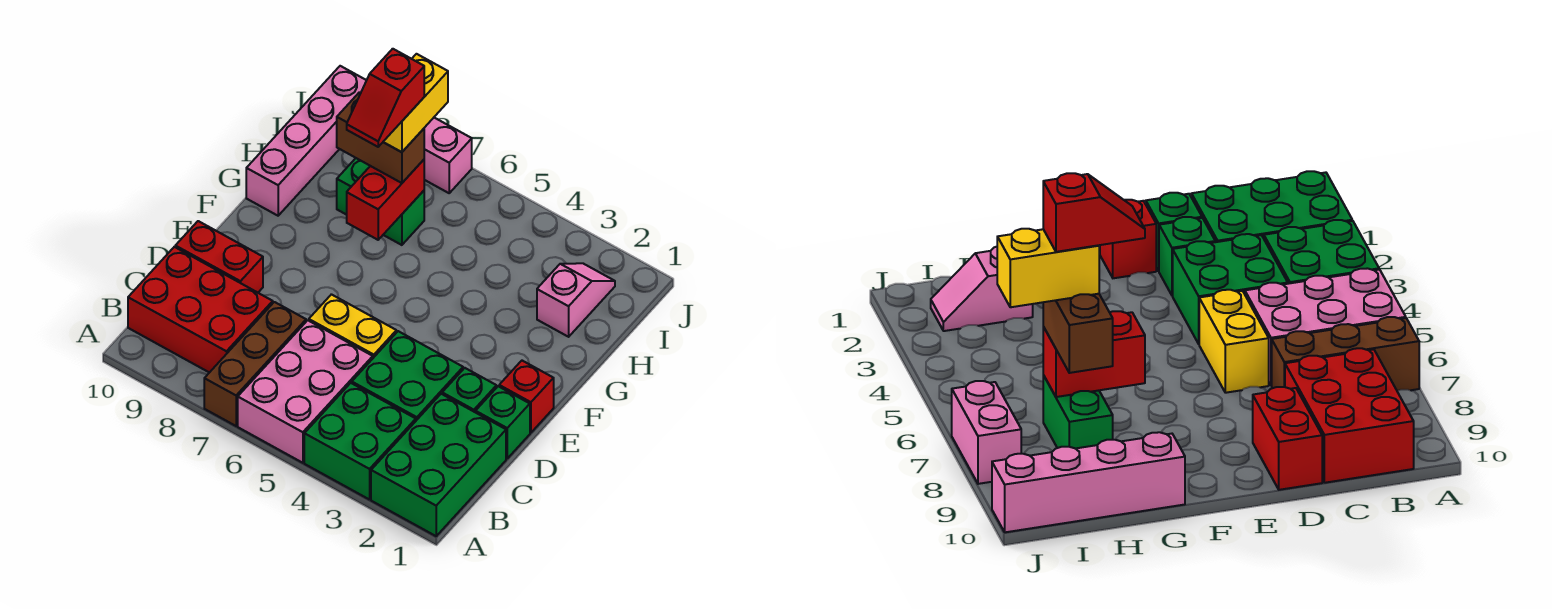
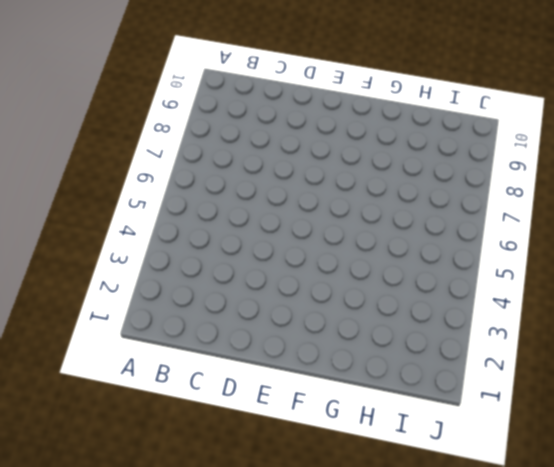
none -> green 2x3 brick [371,394,506,536]
none -> green 2x2 brick [304,383,416,500]
none -> pink 2x3 brick [238,320,373,463]

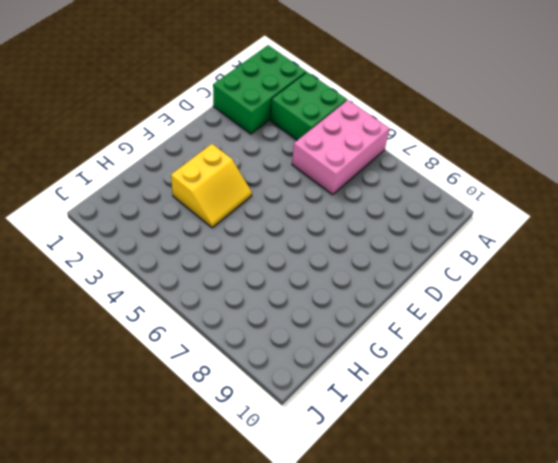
yellow 2x2 slope [171,144,252,228] -> none
none -> brown 1x3 brick [204,302,306,426]
none -> red 2x3 brick [128,247,273,373]
none -> green 2x2 brick [352,331,463,420]

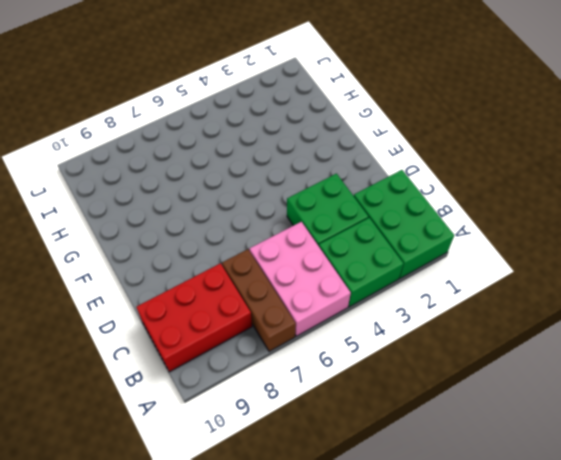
none -> green 1x1 brick [476,386,530,458]
none -> green 1x1 brick [442,368,496,412]
none -> yellow 1x2 brick [309,294,396,358]

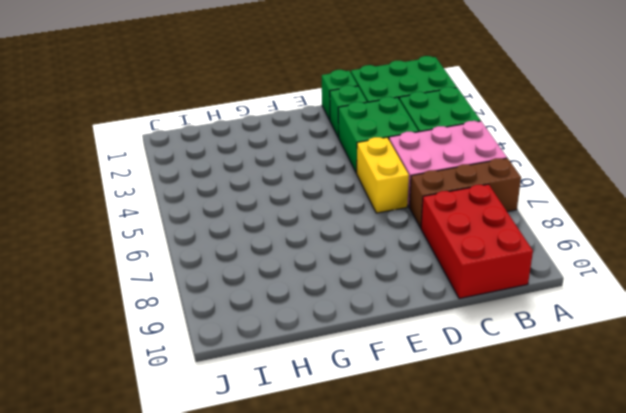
none -> red 1x2 brick [175,221,263,293]
none -> red 1x1 brick [499,361,554,433]
none -> pink 1x4 brick [246,66,367,216]

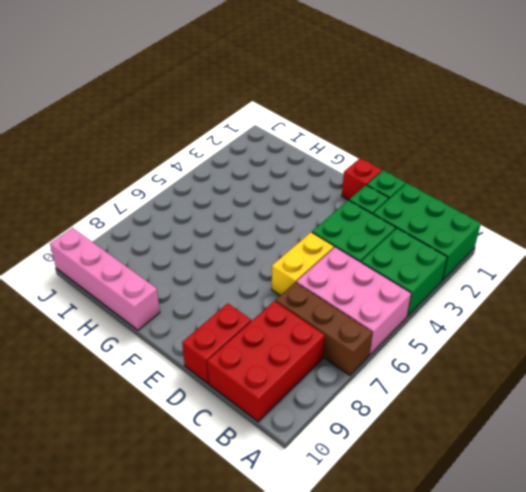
none -> pink 1x2 slope [537,263,615,337]
none -> green 1x2 brick [337,158,424,245]
none -> pink 1x2 brick [424,118,472,193]

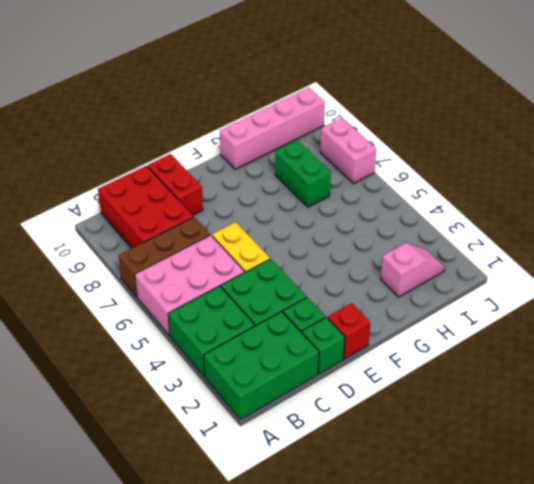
none -> red 1x2 brick [347,160,424,240]
none -> brown 1x2 brick [337,92,424,183]
none -> yellow 1x2 brick [383,54,448,152]

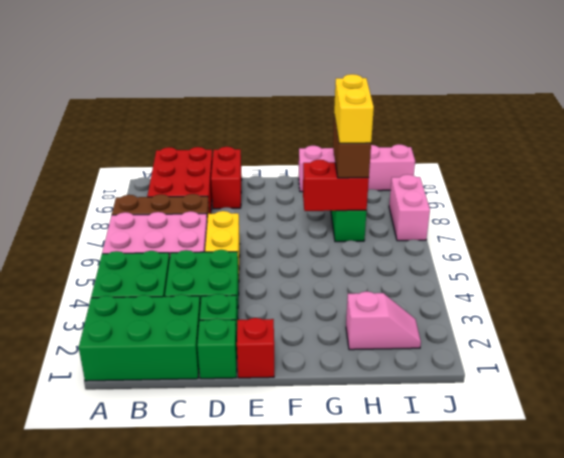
yellow 1x2 brick [334,74,374,143] -> yellow 1x2 brick turned to [383,54,448,152]
none -> red 1x2 slope [347,49,424,147]

